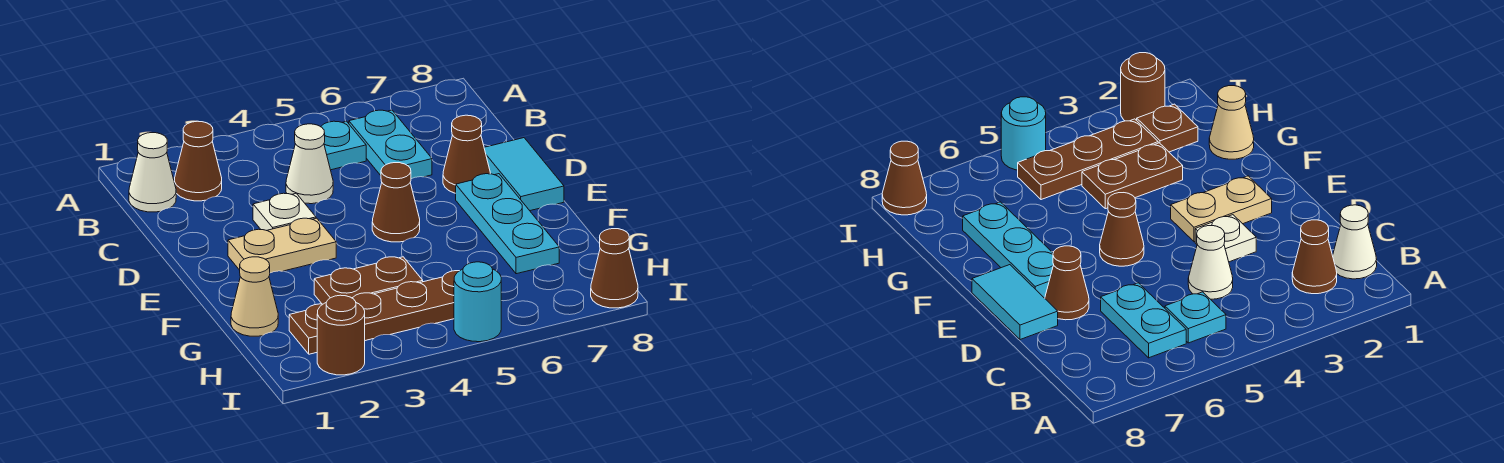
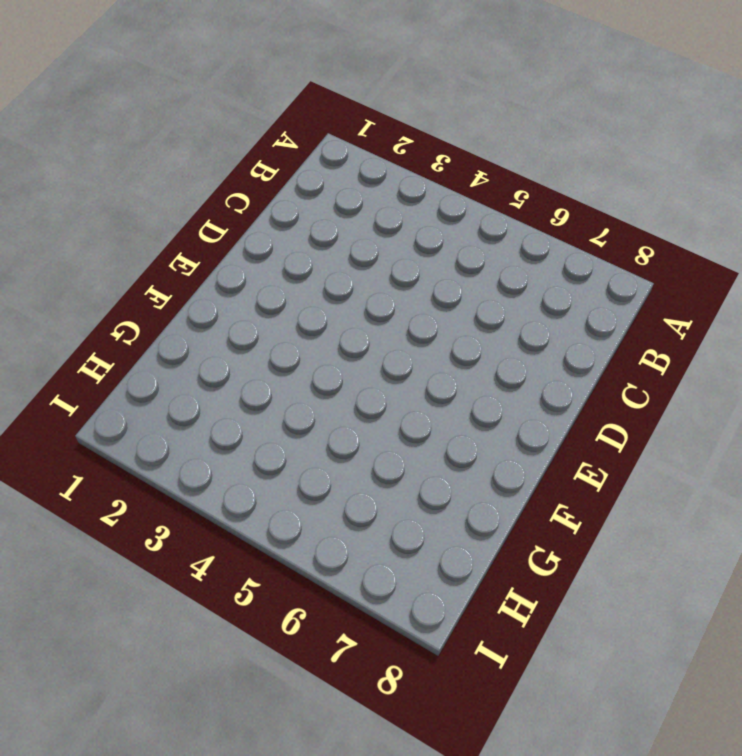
none -> white 1x1 cone [129,133,176,212]
none -> brown 1x1 cone [174,121,222,201]
none -> cyan 1x1 plate [321,121,366,170]

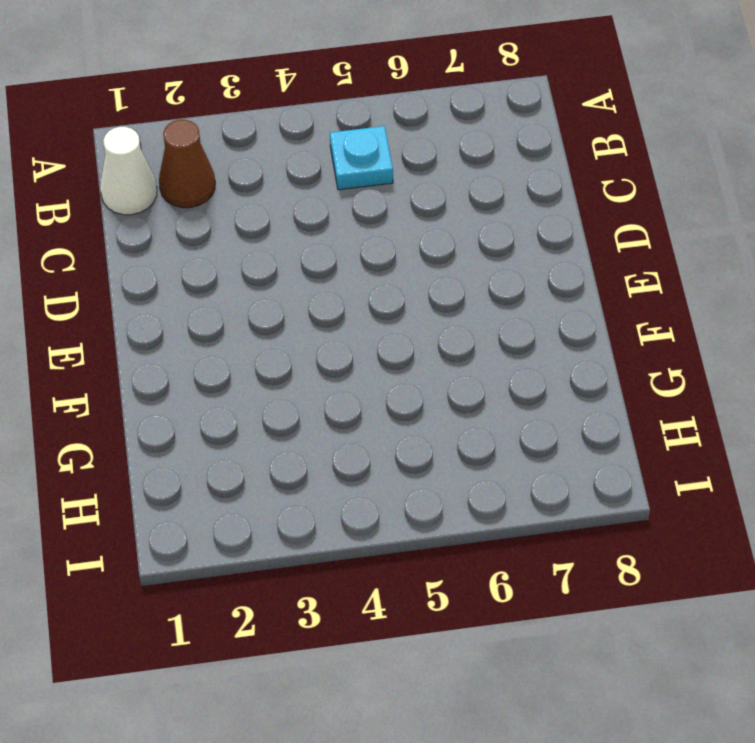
none -> cyan 1x2 plate [349,110,432,179]
none -> white 1x1 cone [286,124,333,204]
none -> white 1x1 plate [253,193,316,231]

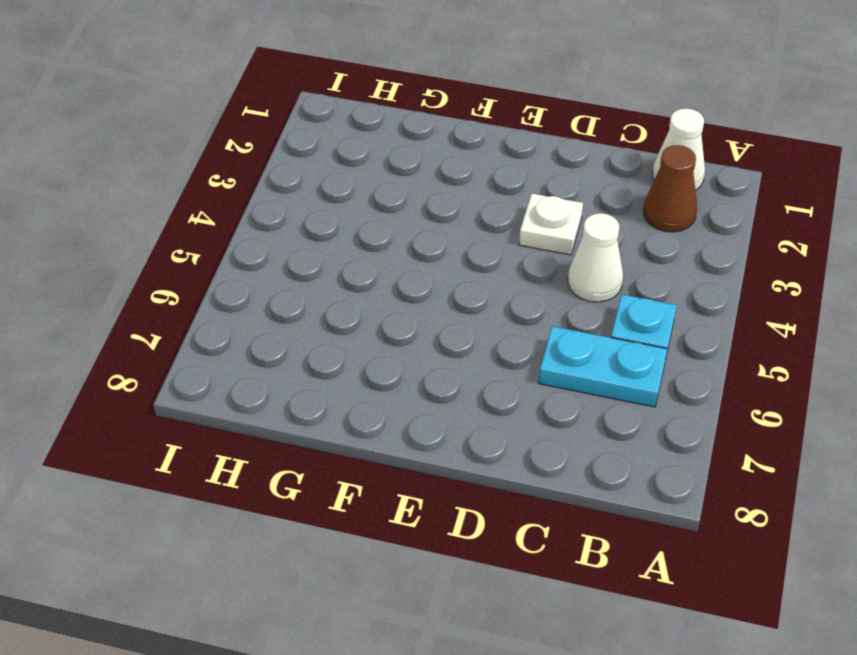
none -> brown 1x1 cone [443,115,490,193]
none -> cyan 1x2 tile [484,138,564,211]
none -> tan 1x2 plate [228,218,336,273]

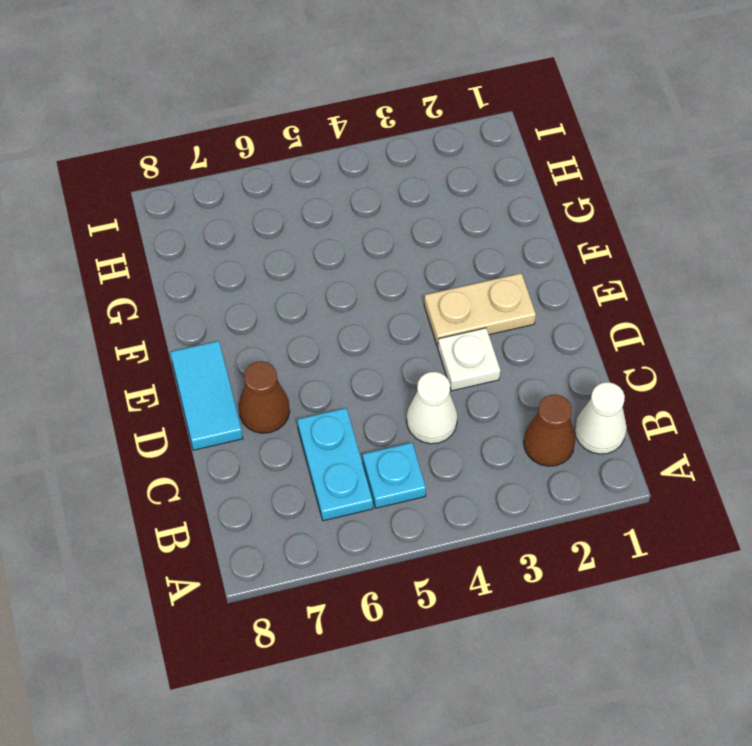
none -> brown 1x1 cone [372,163,420,242]
none -> cyan 1x3 plate [456,174,559,274]
none -> tan 1x1 cone [231,257,278,336]

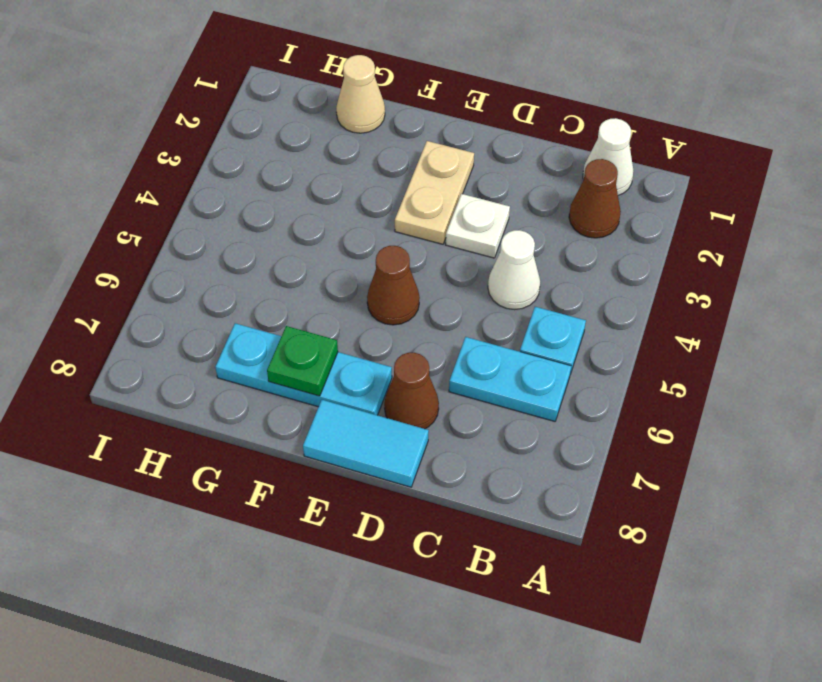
green 1x1 plate [267,326,338,396] -> none
none -> brown 1x2 plate [314,257,423,304]
none -> brown 1x1 plate [289,304,323,354]
none -> brown 1x3 plate [353,271,459,341]

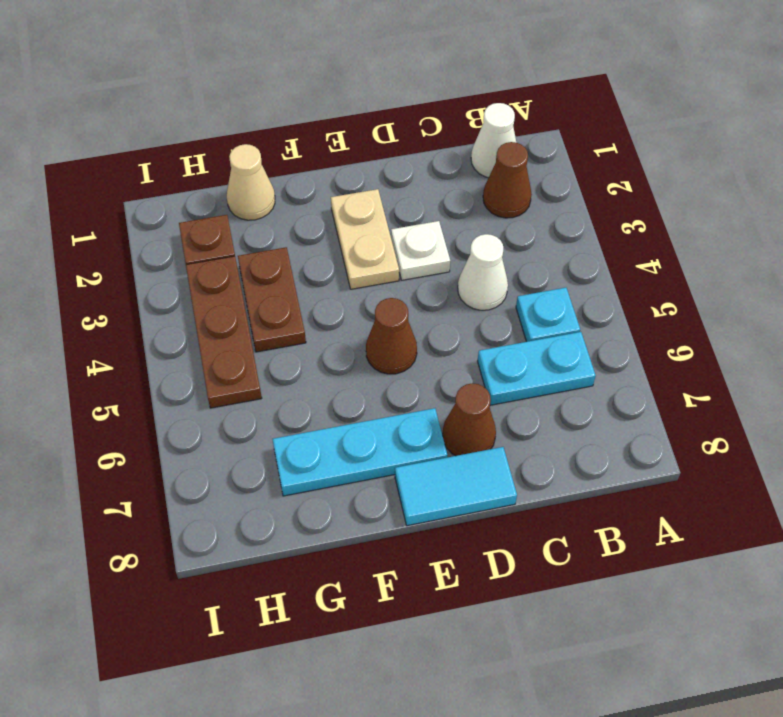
none -> brown 1x1 round brick [317,295,365,375]
none -> cyan 1x1 round brick [454,262,501,342]
none -> brown 1x1 cone [591,229,638,308]

